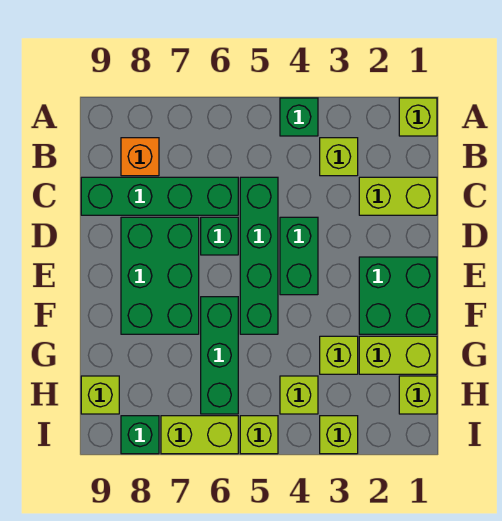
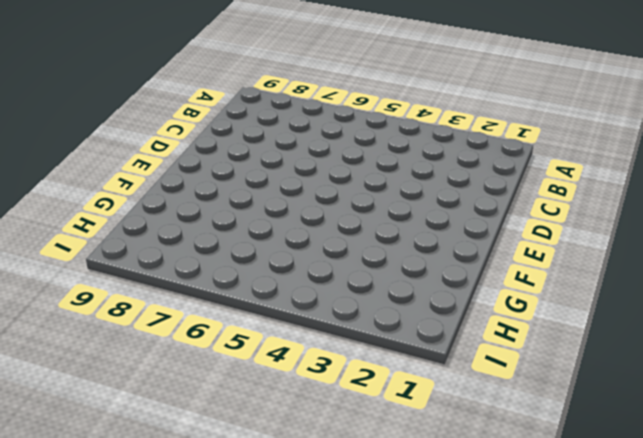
none -> lime 1x1 brick [399,98,437,136]
none -> green 1x1 brick [280,98,318,136]
none -> lime 1x1 brick [320,138,358,176]

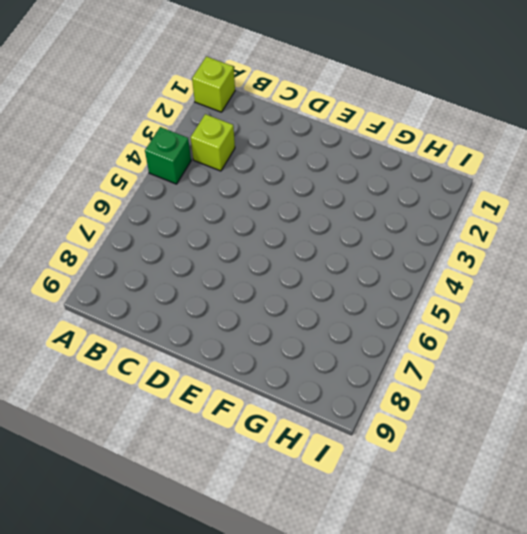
none -> orange 1x1 brick [121,138,159,176]
none -> lime 1x2 brick [359,177,437,215]
none -> green 1x4 brick [240,177,278,334]

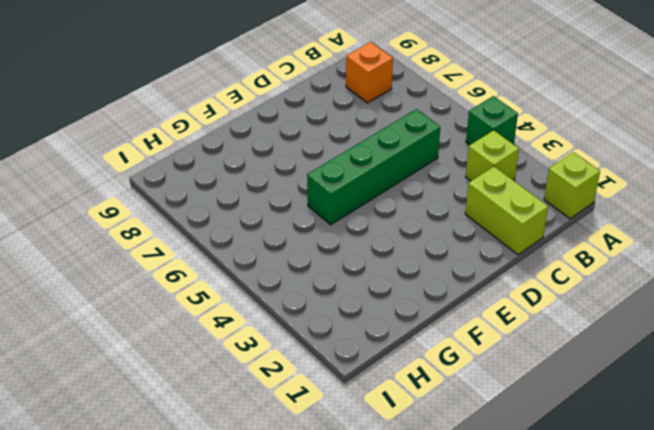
none -> green 1x4 brick [81,177,238,215]
none -> green 1x2 brick [280,217,318,295]
none -> green 1x1 brick [201,217,238,255]

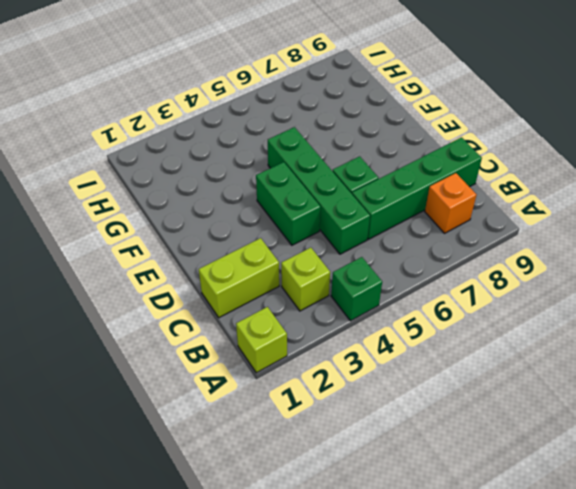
none -> green 2x3 brick [121,217,199,334]
none -> green 2x2 brick [359,257,437,334]
none -> green 1x3 brick [201,297,238,414]

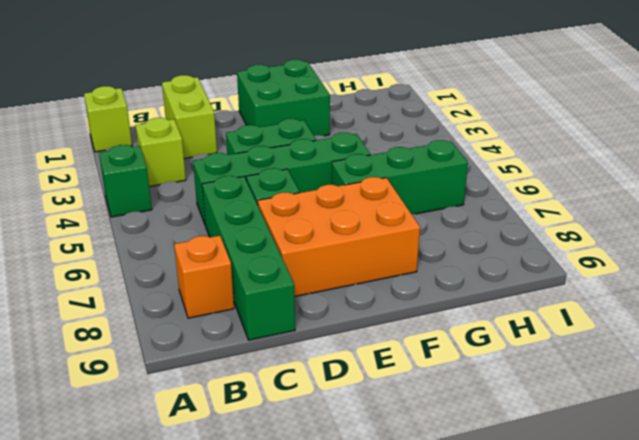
orange 2x3 brick [258,177,420,296] -> green 2x3 brick [121,217,199,334]
none -> lime 1x2 brick [359,336,437,374]
none -> lime 1x1 brick [320,336,358,374]
none -> lime 1x1 brick [399,376,437,414]

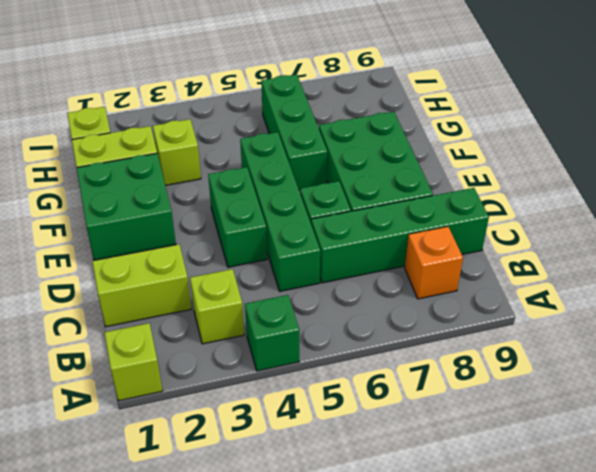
none -> lime 1x1 brick [280,376,318,414]
none -> lime 1x1 brick [81,376,119,414]
none -> lime 1x1 brick [320,416,358,454]

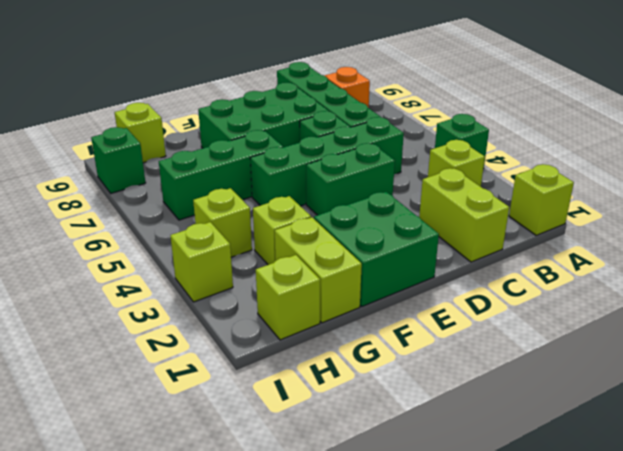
none -> lime 1x1 brick [240,416,278,454]
none -> lime 1x2 brick [161,416,238,454]

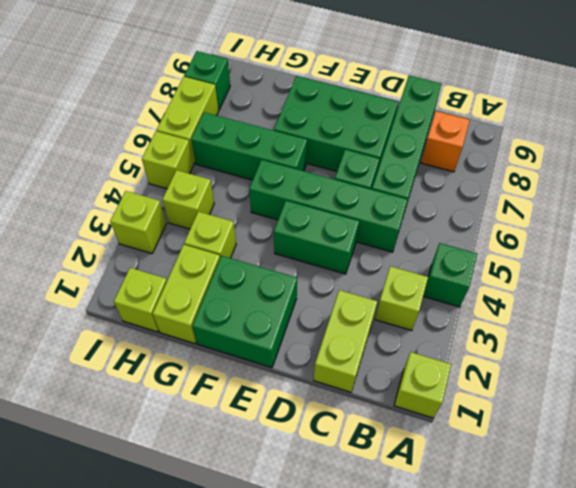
none -> lime 1x1 brick [81,376,119,414]

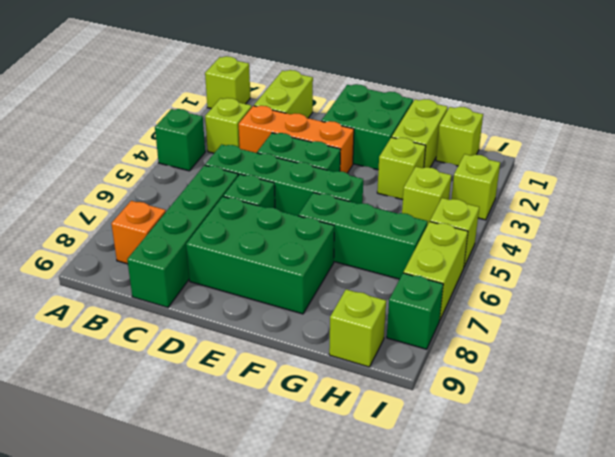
orange 1x3 brick [239,106,354,173] -> none

